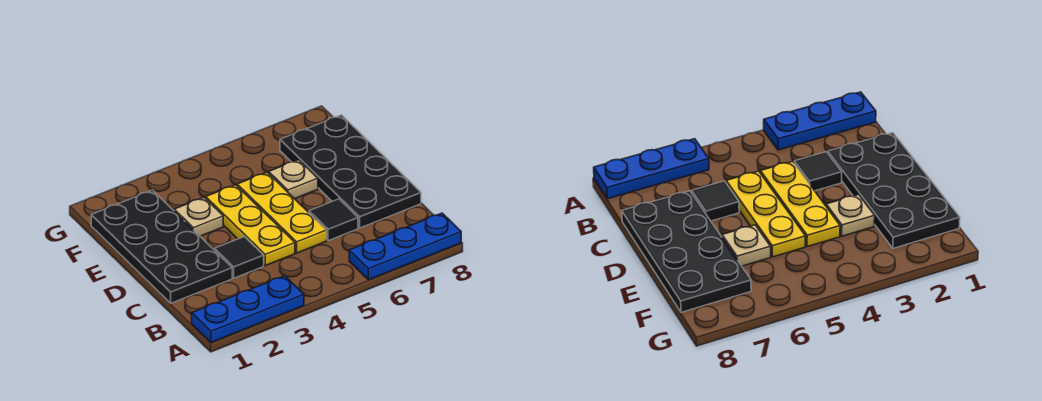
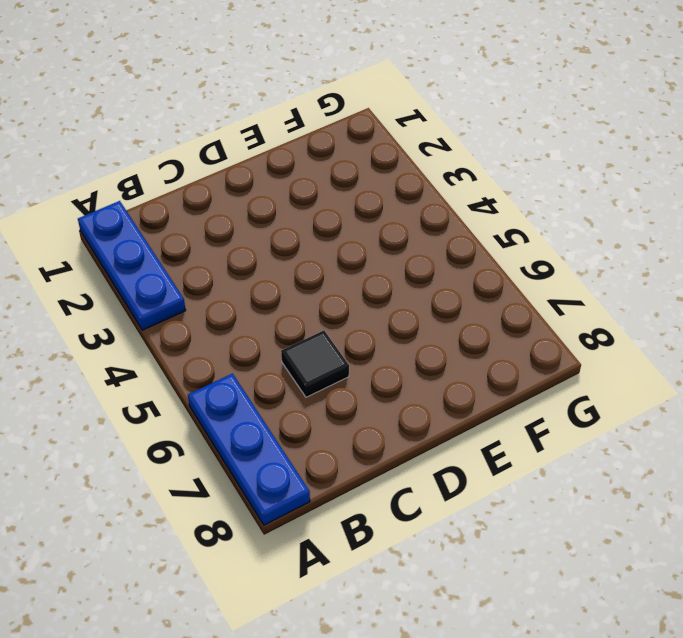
none -> black 2x4 plate [91,190,232,303]
none -> black 1x1 tile [215,237,264,278]

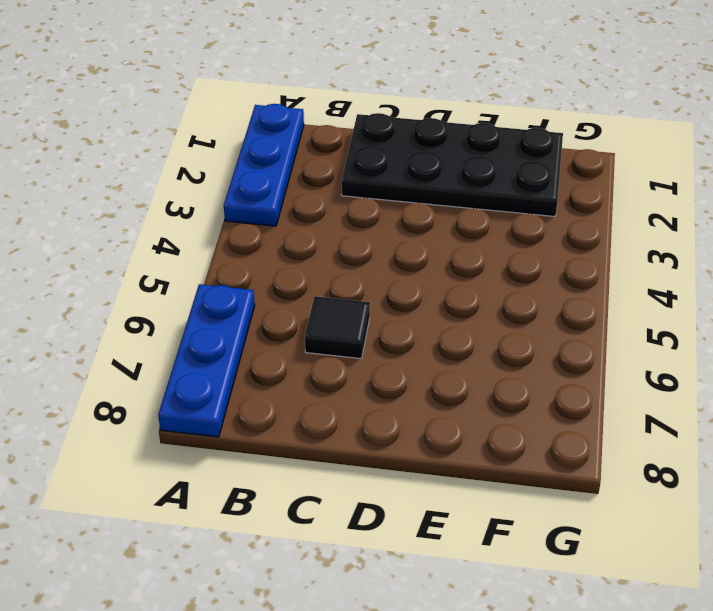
none -> black 1x1 tile [215,237,264,278]
none -> yellow 1x3 plate [206,185,295,266]

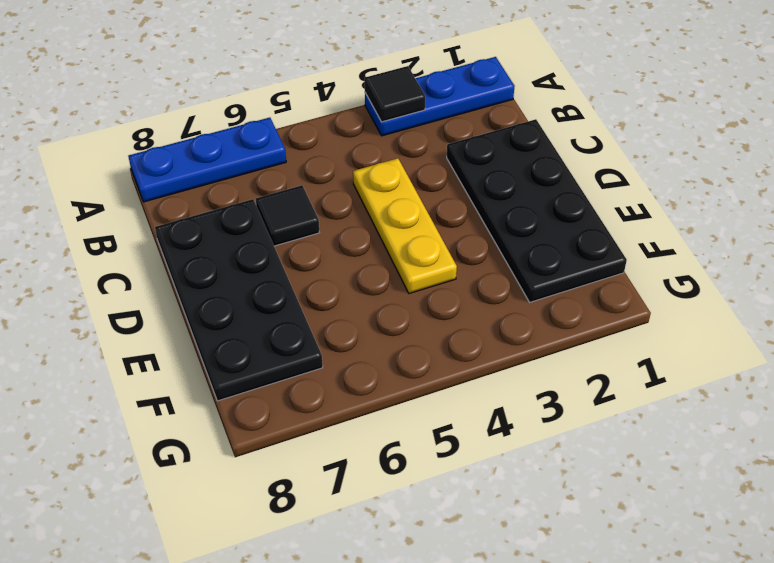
black 1x1 tile [365,66,425,122] -> black 1x1 tile moved to [215,237,264,278]
none -> yellow 1x3 plate [237,172,327,253]
none -> tan 1x1 plate [174,197,223,236]

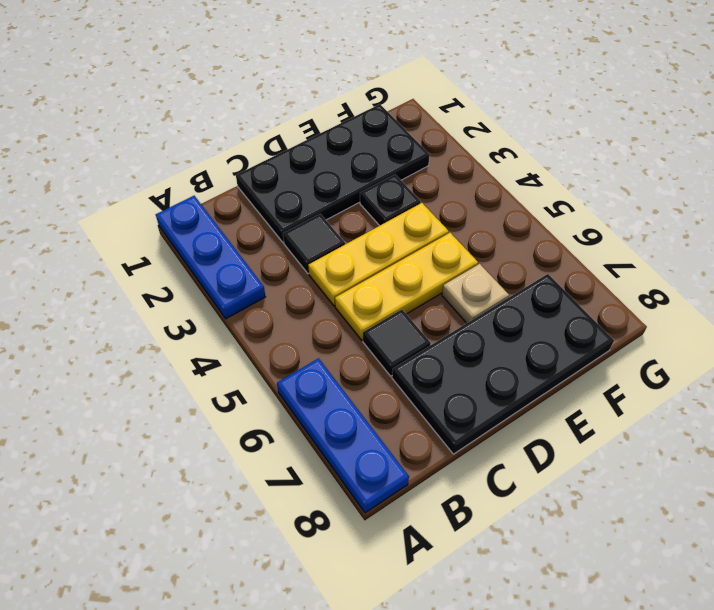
black 1x1 plate [360,175,421,226] -> tan 1x1 plate [174,197,223,236]

